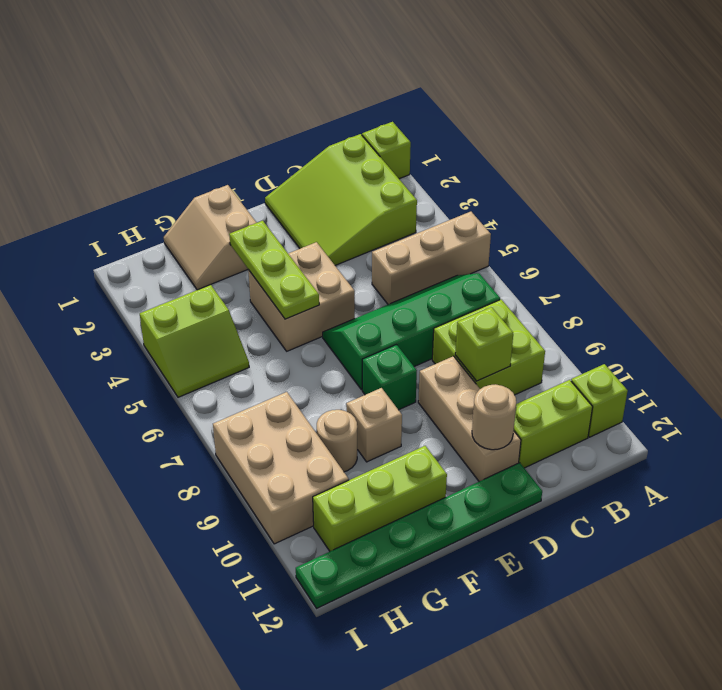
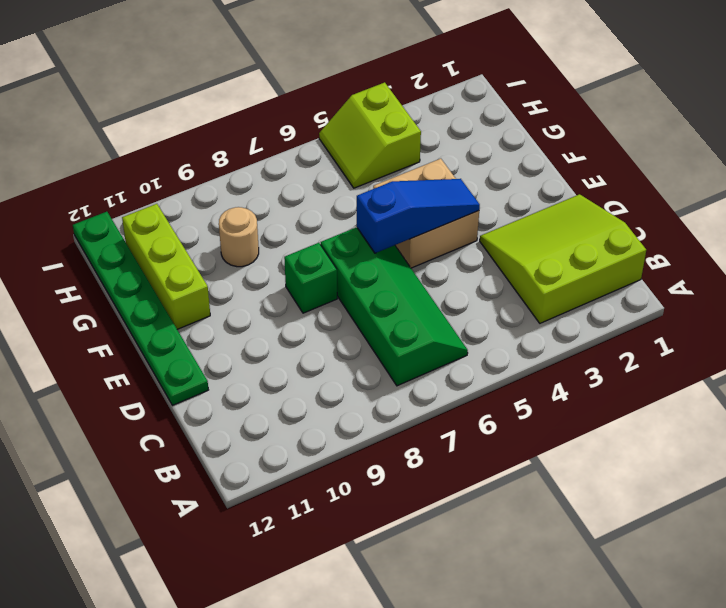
blue 1x3 slope [357,179,480,253] -> none
none -> lime 1x1 brick [362,122,411,179]
none -> tan 1x3 brick [372,212,491,304]
none -> lime 1x1 brick [571,364,628,437]

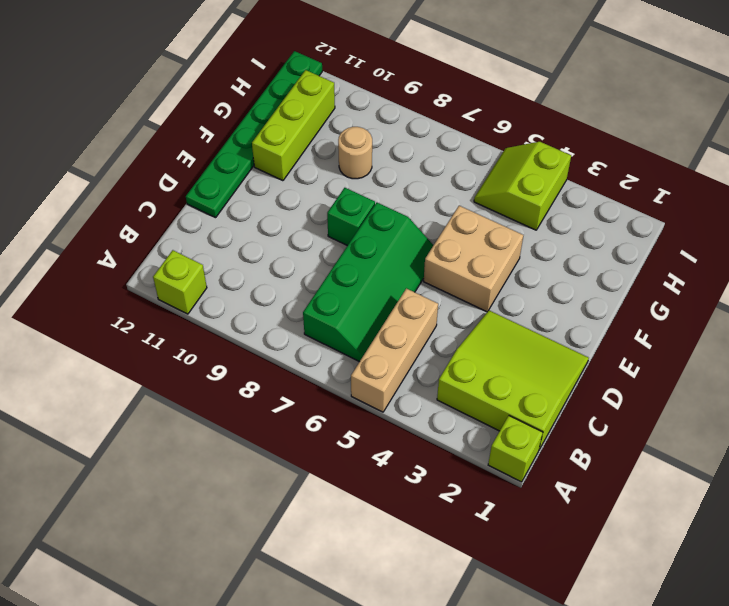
none -> lime 2x2 brick [432,299,545,395]
none -> lime 1x2 brick [514,380,593,468]
none -> tan 1x3 brick [418,356,521,481]

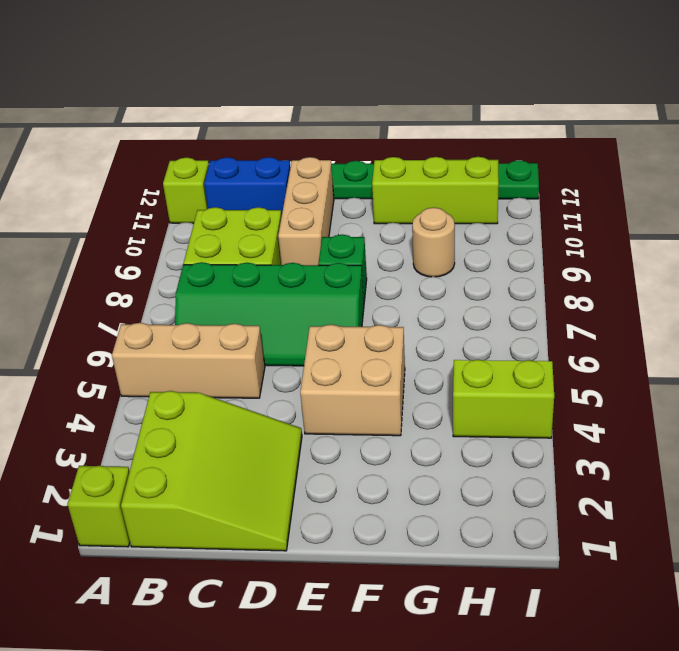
blue 1x2 brick [204,157,290,217] -> lime 1x2 brick [514,380,593,468]
none -> tan 2x2 slope [164,185,257,290]
none -> tan 1x1 brick [346,388,402,462]
none -> tan 2x3 brick [213,392,349,544]

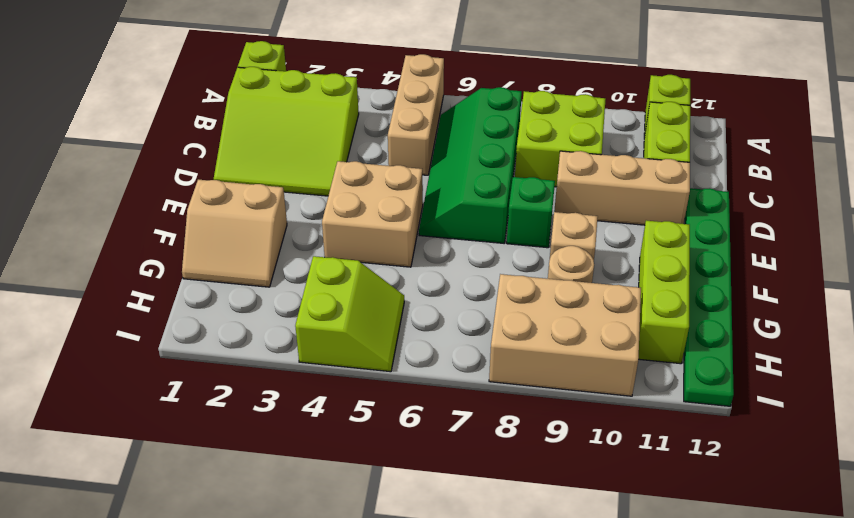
none -> lime 1x1 brick [455,307,513,381]
none -> tan 1x1 round brick [472,384,516,450]
none -> lime 1x3 plate [229,221,319,319]

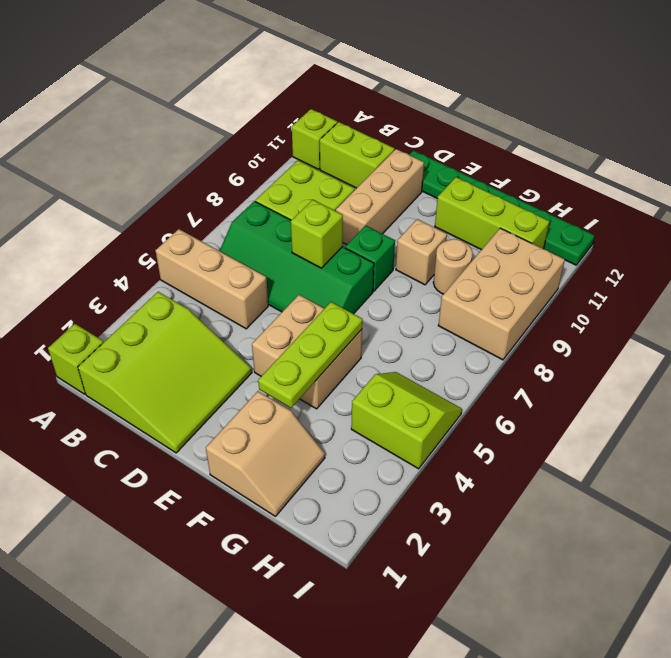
lime 1x1 brick [291,200,343,268] -> lime 1x1 brick moved to [455,307,513,381]
none -> tan 1x1 round brick [472,384,516,450]

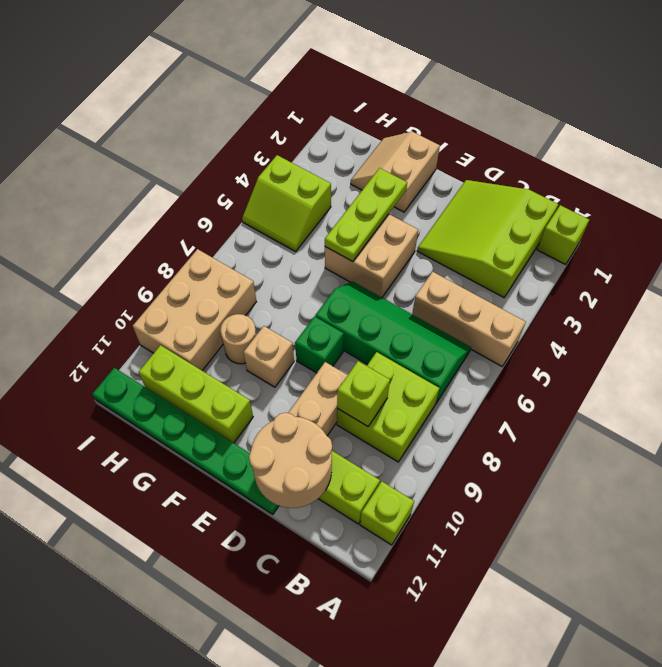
tan 2x2 round brick [249,413,332,508] -> tan 1x1 round brick [472,384,516,450]

